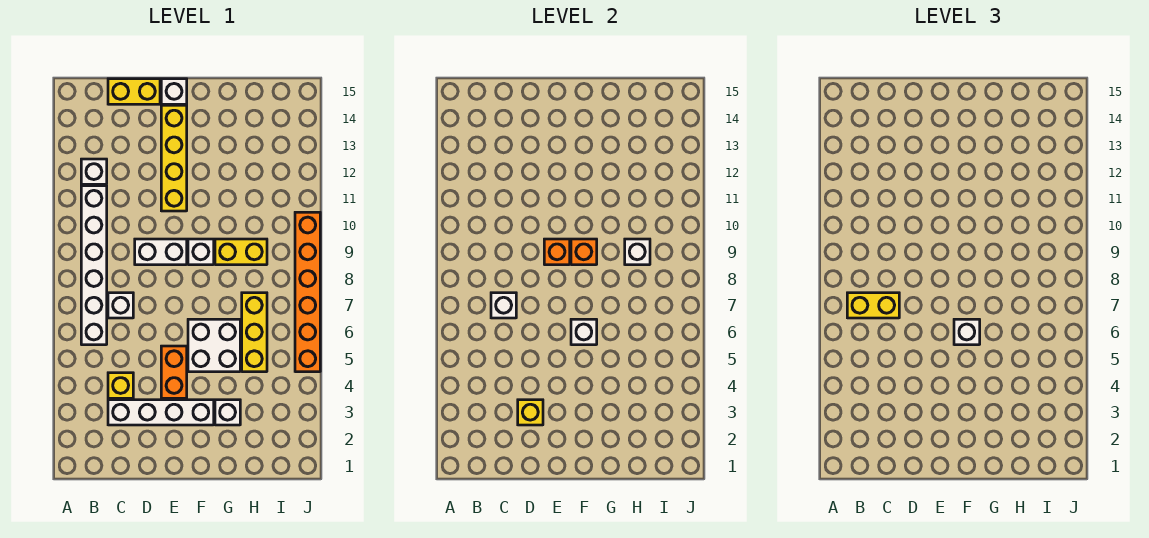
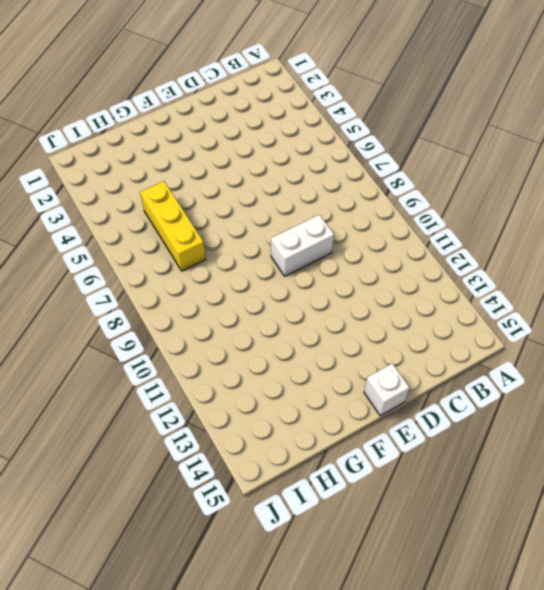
none -> white 1x6 brick [81,186,107,345]
none -> white 1x1 brick [81,159,107,184]
none -> white 1x4 brick [108,400,214,425]

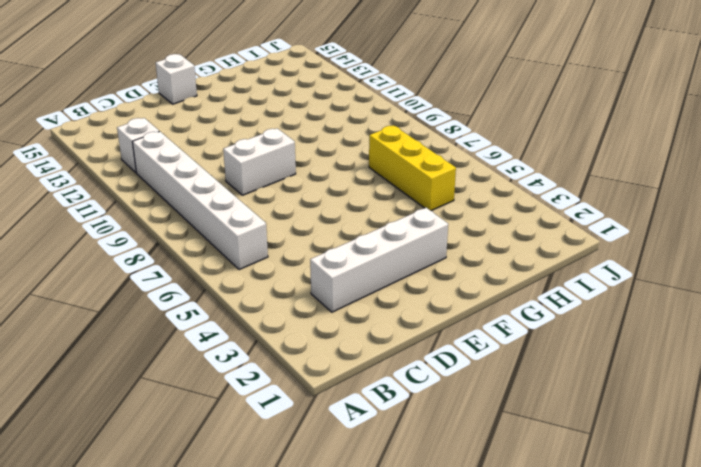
none -> yellow 1x1 brick [108,373,133,398]
none -> white 1x1 brick [108,293,133,318]
none -> yellow 1x2 brick [108,79,160,104]

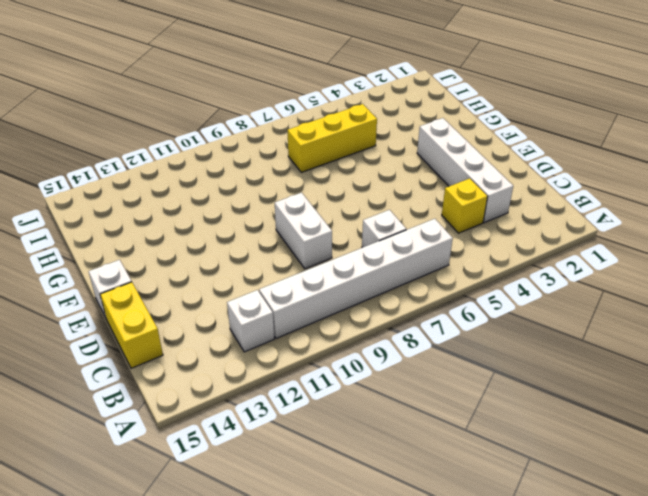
none -> orange 1x2 brick [161,346,187,398]
none -> yellow 1x4 brick [161,105,187,211]
none -> white 2x2 brick [188,319,240,372]

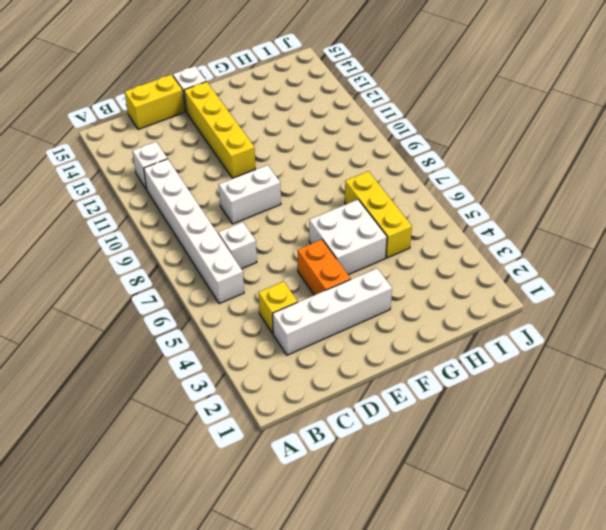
none -> white 1x1 brick [188,239,214,265]
none -> white 1x1 brick [215,400,240,425]
none -> yellow 1x2 brick [215,239,267,265]

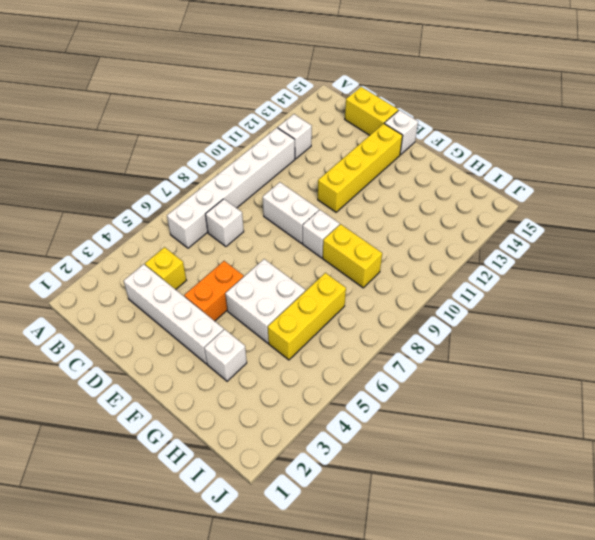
none -> orange 1x6 brick [295,212,320,372]
none -> white 1x1 brick [491,293,516,318]
none -> yellow 1x1 brick [518,400,543,425]

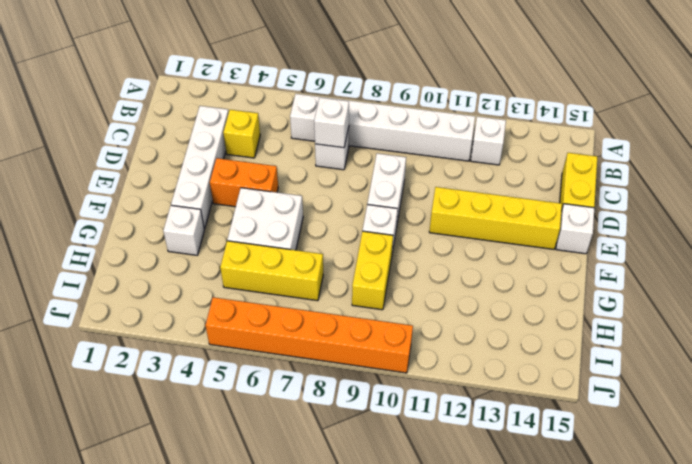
none -> yellow 1x1 brick [518,400,543,425]
none -> orange 1x1 brick [544,239,570,265]
none -> white 1x1 brick [571,319,597,345]

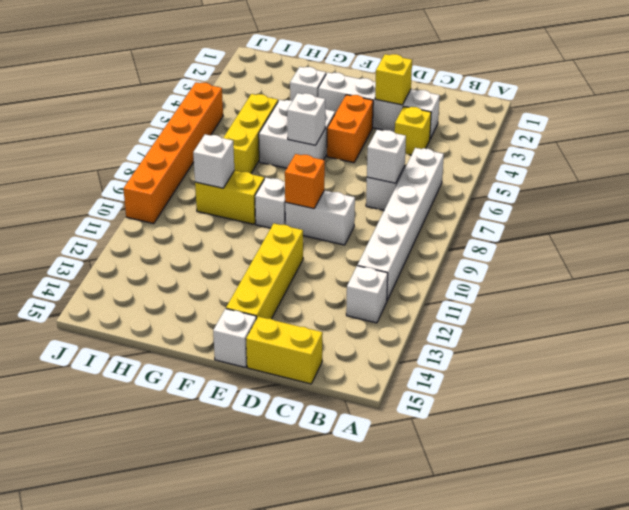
none -> orange 1x1 brick [571,239,597,265]
none -> yellow 1x2 brick [847,293,899,318]
none -> white 1x1 brick [954,319,980,345]

